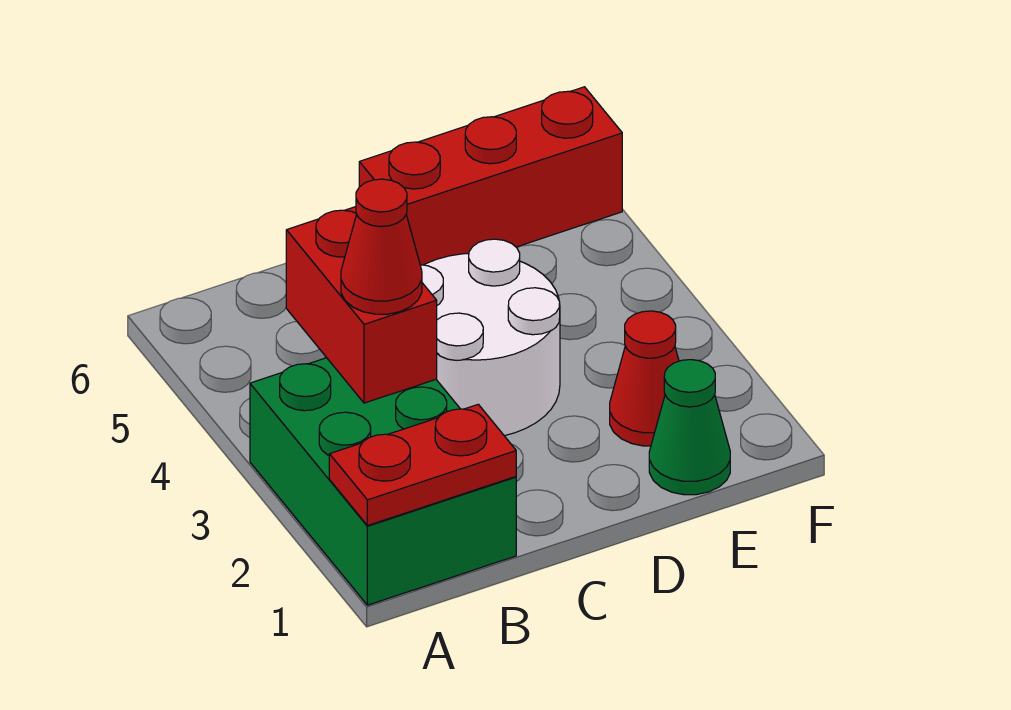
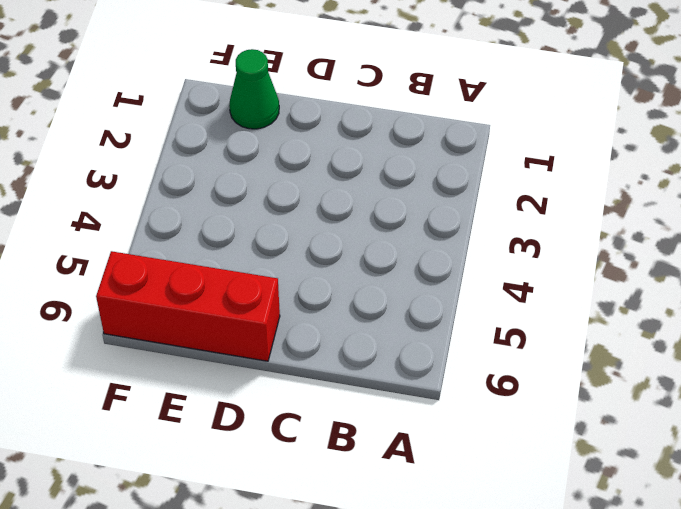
none -> green 2x3 brick [250,358,516,605]
none -> white 2x2 round brick [420,239,560,436]

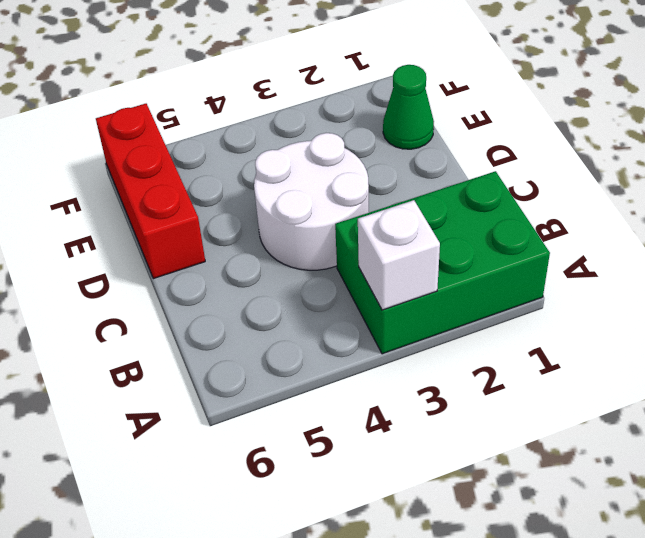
white 1x1 brick [358,200,440,310] -> none
none -> red 1x1 cone [610,311,679,446]
none -> red 1x2 plate [329,404,516,526]

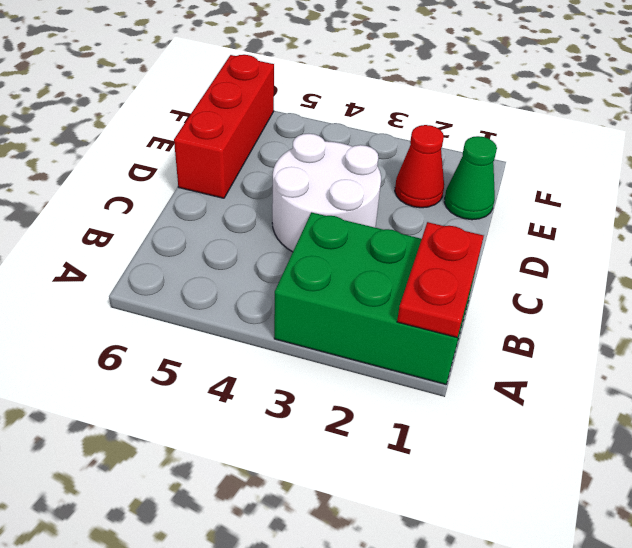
none -> red 1x2 brick [286,207,437,403]
none -> red 1x1 cone [341,179,422,314]

